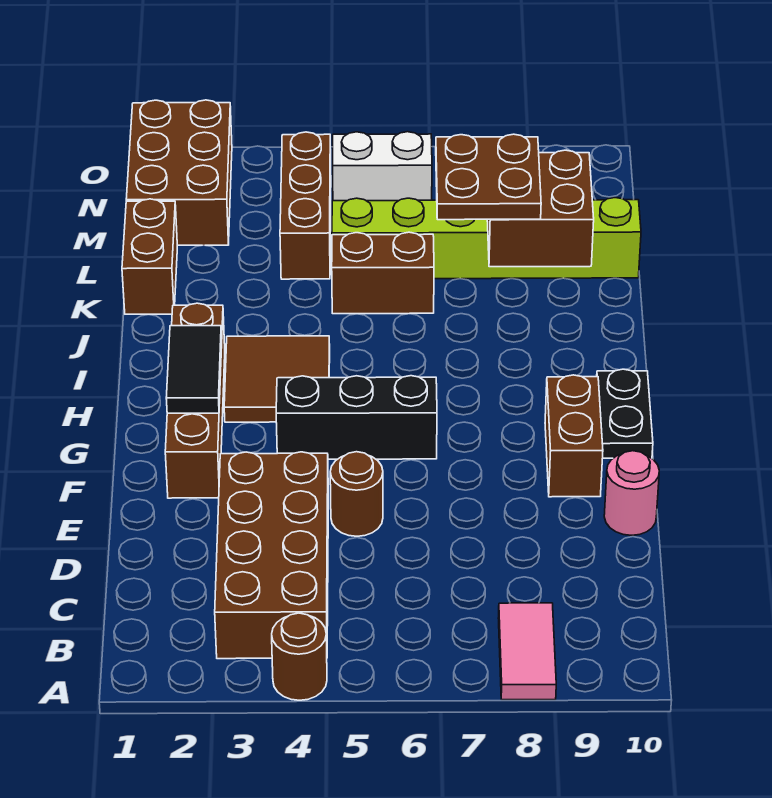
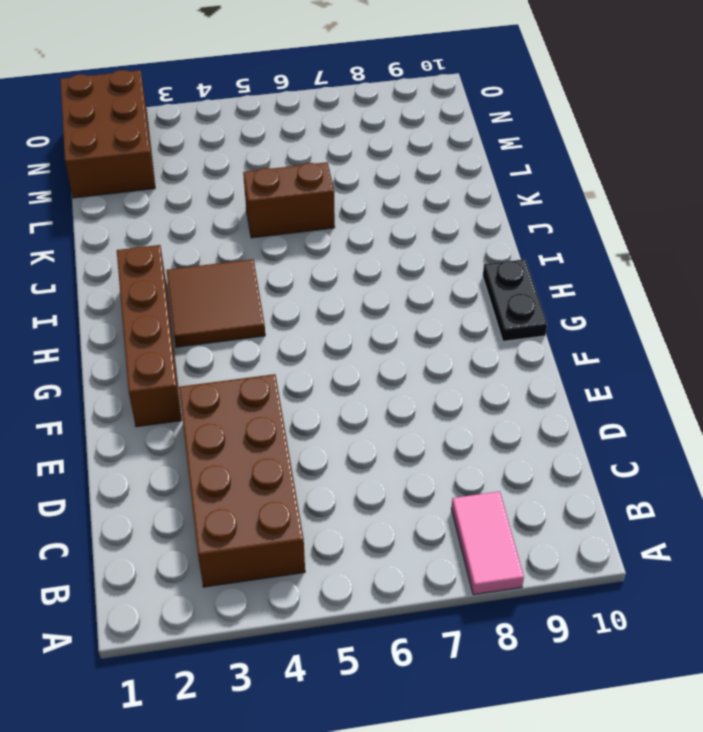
none -> brown 1x1 round brick [272,613,327,700]
none -> brown 1x1 round brick [330,452,383,536]
none -> pink 1x1 round brick [604,451,659,535]

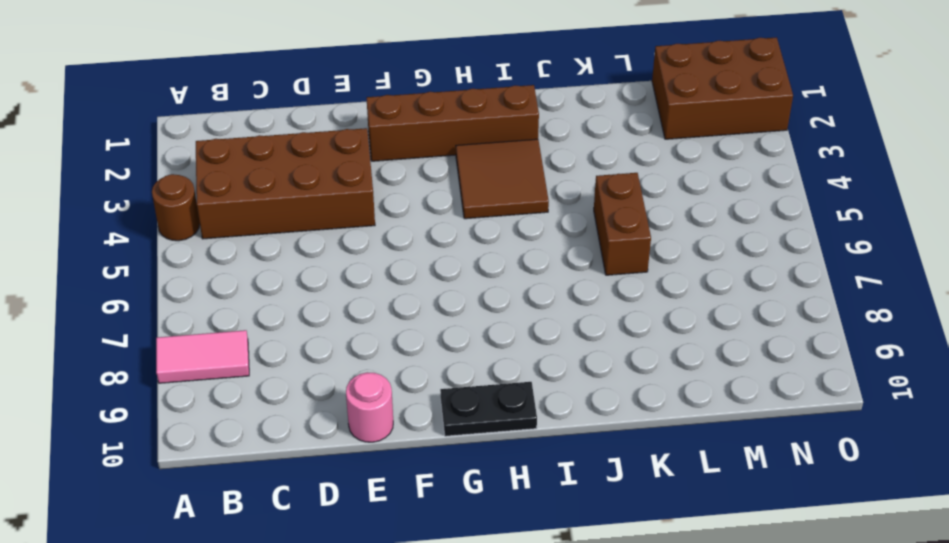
none -> brown 1x1 round brick [330,452,383,536]
none -> brown 1x2 brick [545,375,603,497]
none -> black 1x3 brick [276,376,437,459]

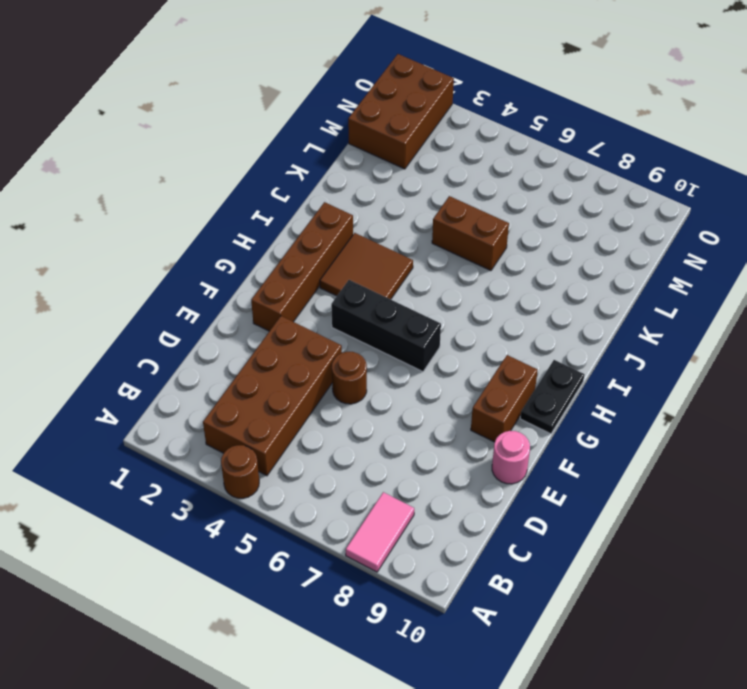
none -> brown 1x2 brick [122,199,177,314]
none -> brown 1x3 brick [280,132,331,279]
none -> lime 1x6 brick [332,198,641,279]

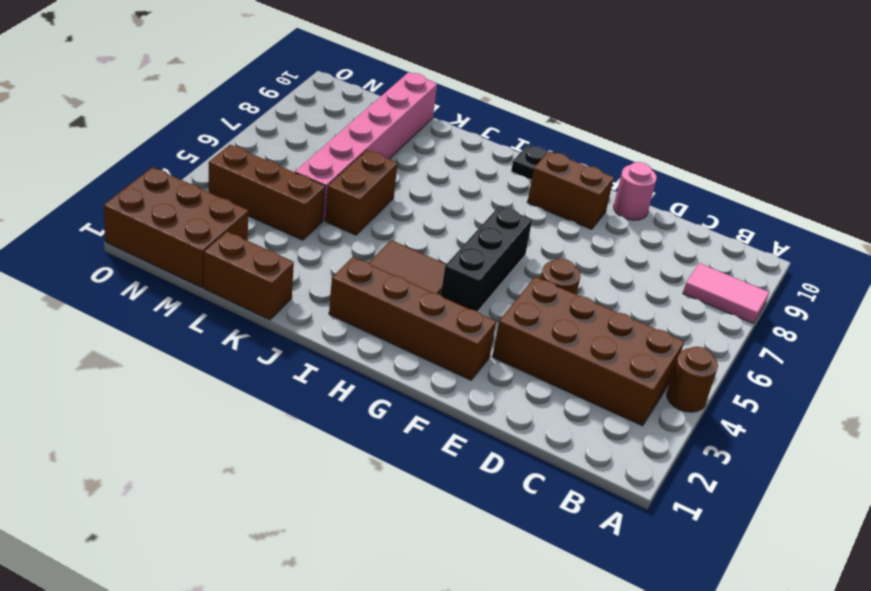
pink 1x6 brick [295,72,437,221] -> lime 1x6 brick [332,198,641,279]
none -> white 1x2 brick [333,132,432,201]
none -> black 1x2 tile [166,326,222,413]
none -> brown 2x2 brick [487,150,594,267]

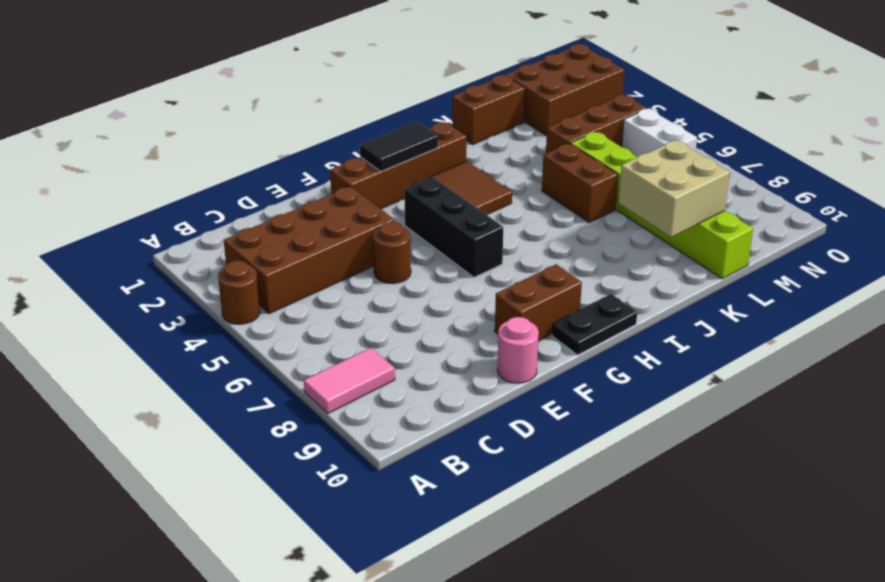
tan 2x2 brick [619,140,730,237] -> brown 2x2 brick [487,150,594,267]
none -> brown 2x2 plate [436,134,541,220]

